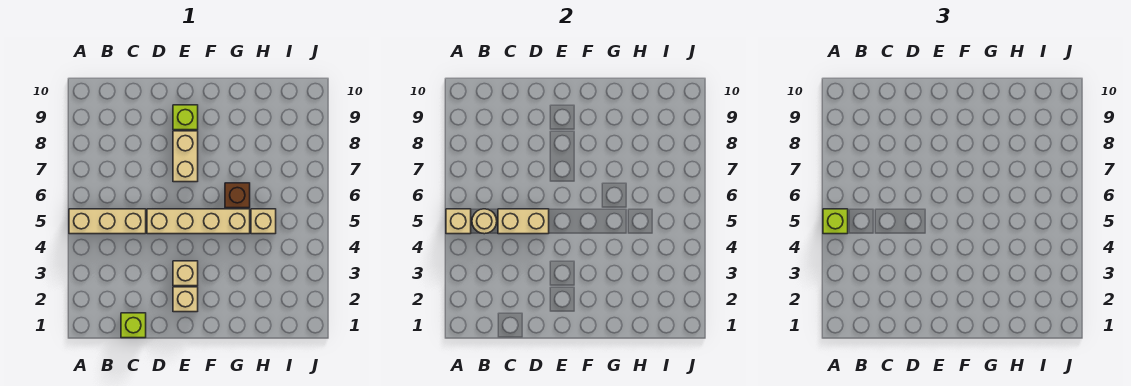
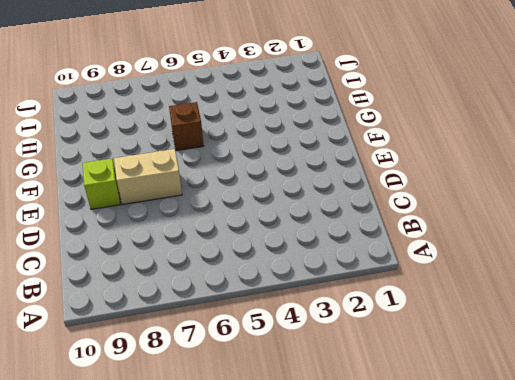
none -> tan 1x3 brick [69,209,146,234]
none -> lime 1x1 brick [121,313,146,338]
none -> tan 1x4 brick [147,209,250,234]

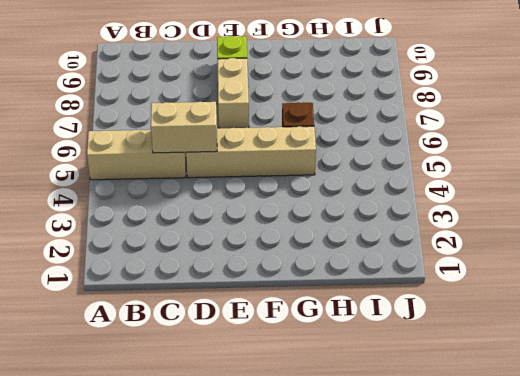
none -> lime 1x1 brick [121,313,146,338]
none -> tan 1x1 brick [173,287,198,312]
none -> tan 1x1 brick [173,261,198,286]

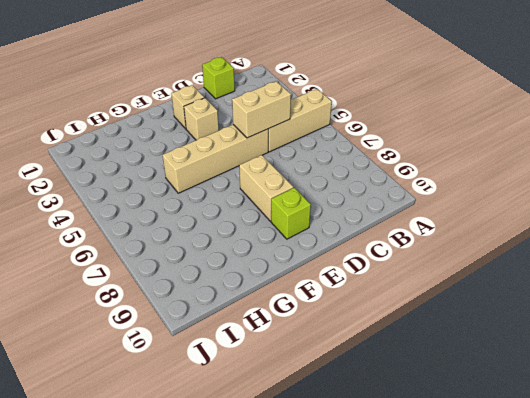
none -> brown 1x1 brick [225,183,250,208]
none -> tan 1x1 brick [251,209,276,234]
none -> tan 1x1 brick [446,209,471,234]

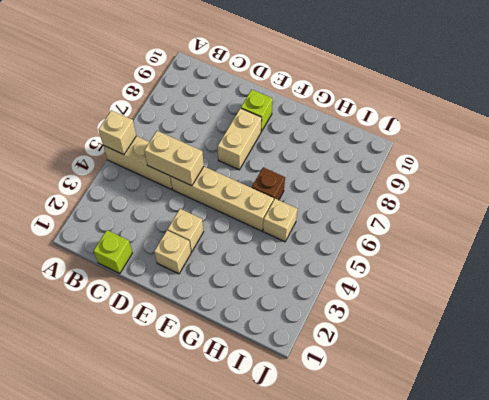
none -> tan 1x1 round brick [472,209,497,234]
none -> lime 1x1 brick [823,209,848,234]

